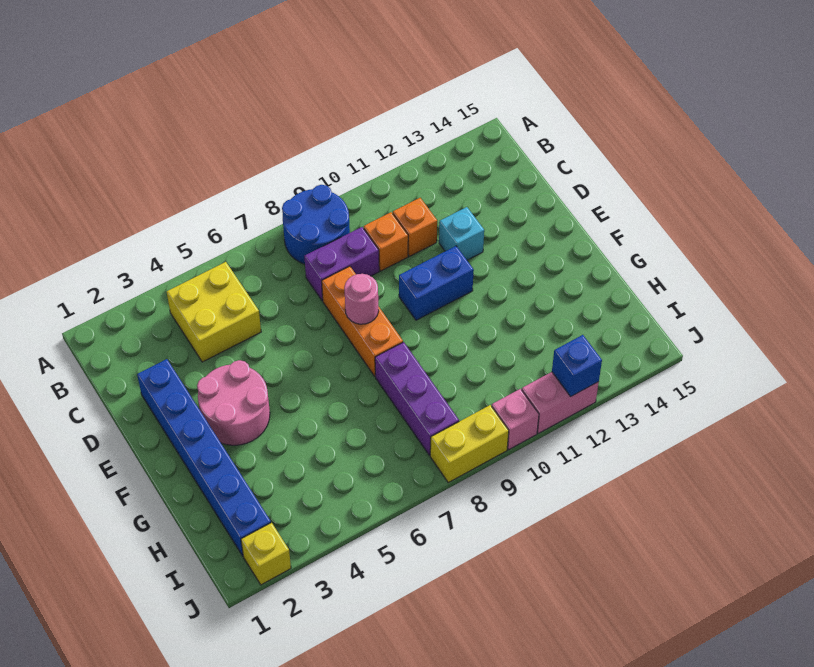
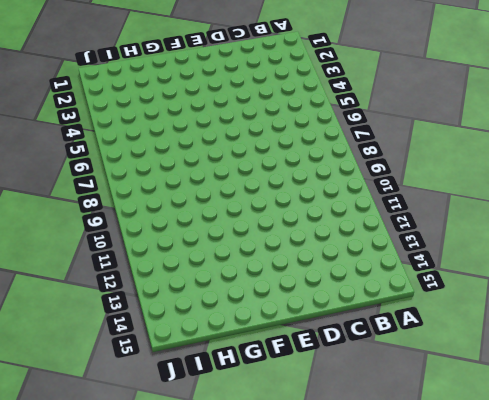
none -> blue 2x2 round brick [282,185,350,264]
none -> yellow 2x2 brick [167,262,261,362]
none -> purple 1x2 brick [304,227,379,301]

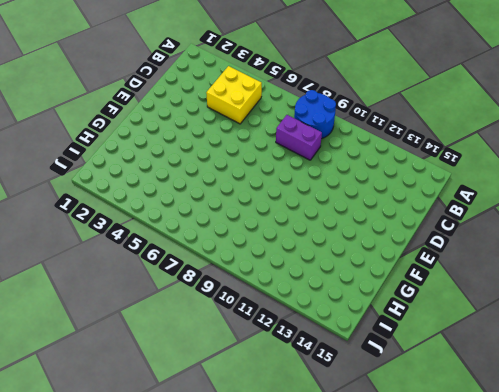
none -> orange 1x1 brick [364,212,408,271]
none -> orange 1x1 brick [393,198,437,256]
none -> blue 1x6 brick [137,359,271,556]

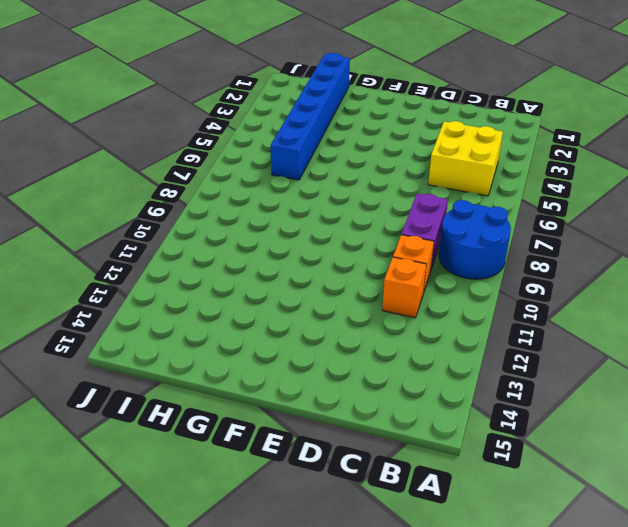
blue 1x6 brick [271,53,350,180] -> blue 1x6 brick turned to [137,359,271,556]
none -> orange 1x3 brick [322,266,403,376]
none -> cyan 1x1 brick [439,207,484,260]
none -> pink 2x2 round brick [197,360,270,445]

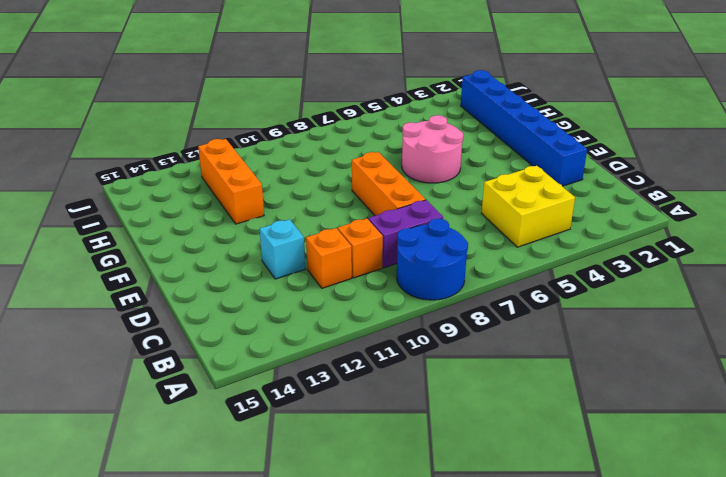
pink 2x2 round brick [402,115,463,183] -> pink 2x2 round brick moved to [197,360,270,445]
orange 1x3 brick [198,139,264,224] -> none
none -> blue 1x2 brick [399,246,474,320]
none -> purple 1x3 brick [375,342,459,456]
none -> yellow 1x1 brick [241,523,291,585]

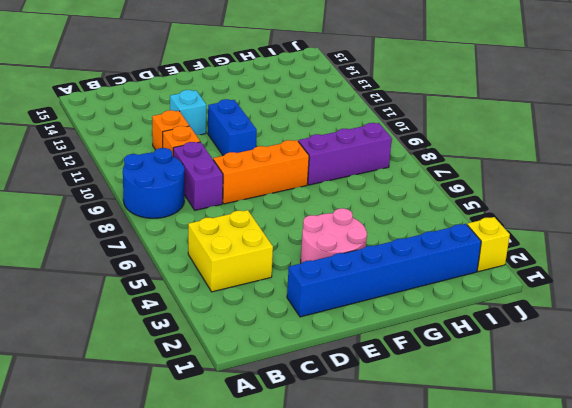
none -> yellow 1x2 brick [430,405,509,482]
none -> pink 1x1 brick [492,389,539,450]
none -> pink 1x2 brick [522,372,599,433]

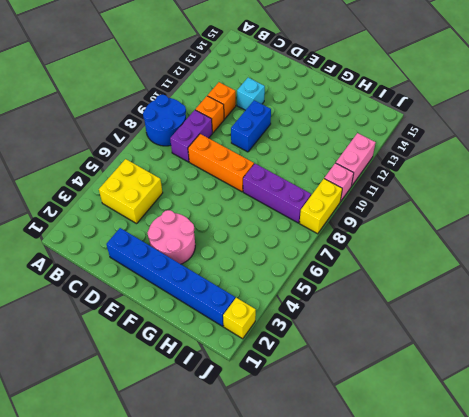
none -> pink 1x1 round brick [344,274,379,324]
none -> blue 1x1 brick [552,335,602,397]

